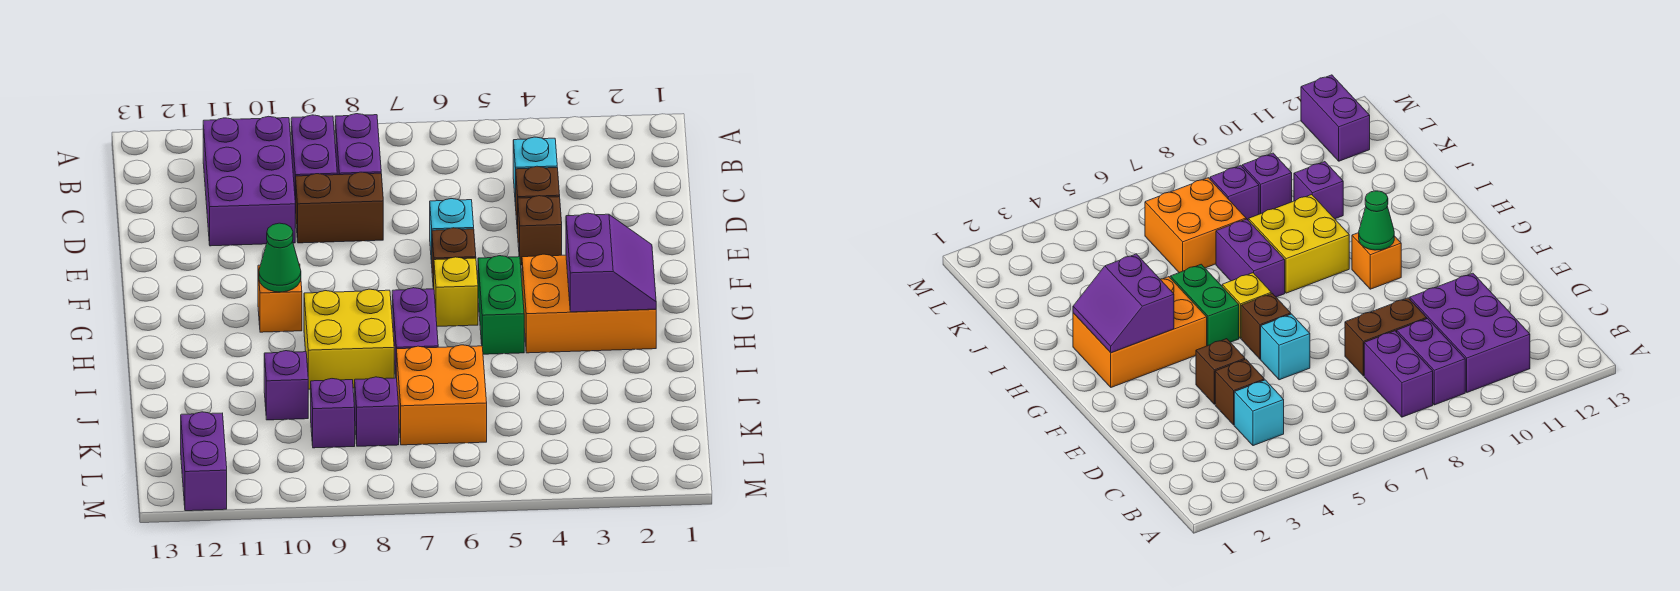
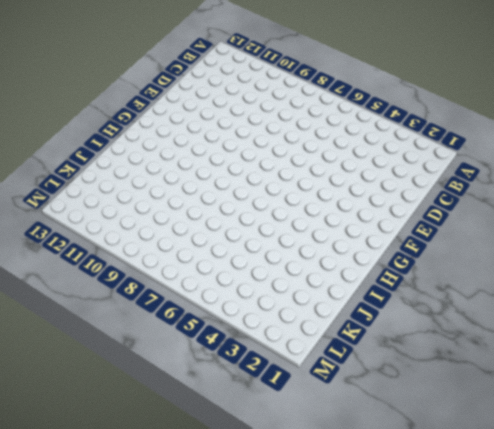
none -> purple 1x2 brick [335,114,381,175]
none -> purple 1x2 brick [291,115,337,213]
none -> purple 2x3 brick [203,116,295,246]

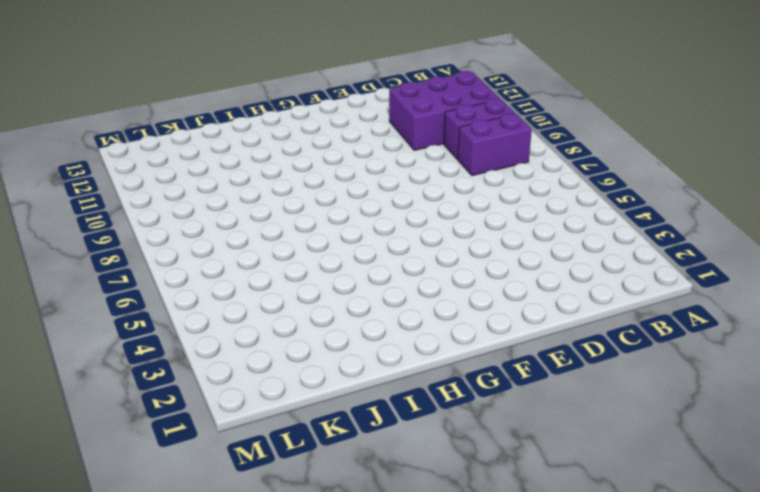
none -> cyan 1x1 brick [513,137,557,206]
none -> brown 1x1 brick [516,166,560,233]
none -> brown 1x2 brick [295,172,383,243]

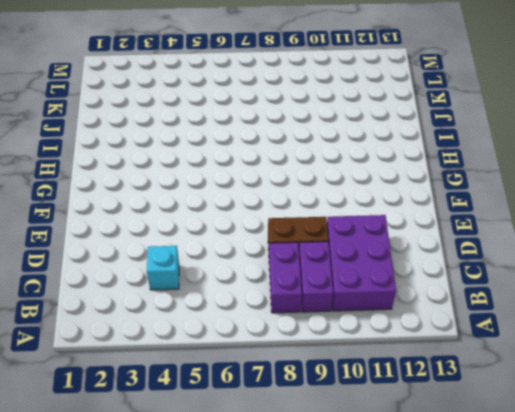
none -> brown 1x1 brick [516,166,560,233]
none -> brown 1x1 brick [518,196,562,265]
none -> cyan 1x1 brick [430,199,474,264]

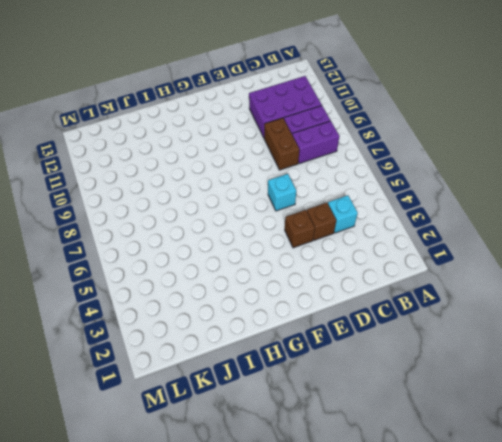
none -> brown 1x1 brick [432,228,476,289]
none -> orange 2x3 brick [522,254,656,353]
none -> green 1x2 brick [478,256,524,354]

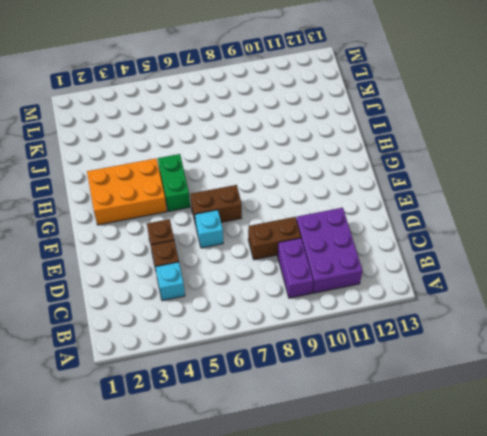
brown 1x2 brick [191,185,242,225] -> brown 1x1 brick [432,228,476,289]
none -> purple 1x2 brick [335,114,381,175]
none -> yellow 1x1 brick [434,257,478,326]
none -> orange 1x1 brick [258,264,302,332]

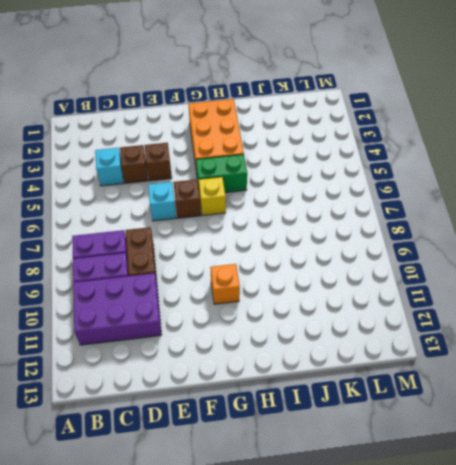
none -> purple 1x2 brick [392,288,438,374]
none -> yellow 2x2 brick [304,289,394,389]
none -> orange 2x2 brick [396,345,487,445]

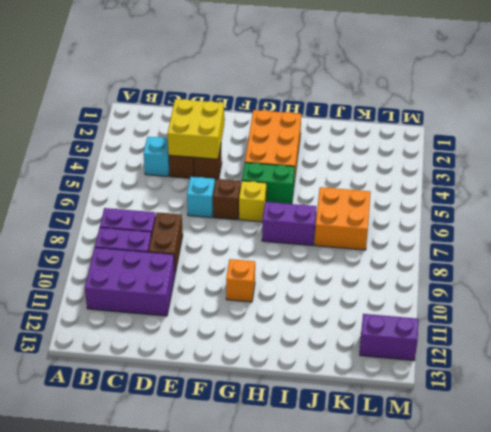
yellow 2x2 brick [167,99,224,159] -> yellow 2x2 brick moved to [304,289,394,389]
none -> purple 1x1 brick [264,351,308,420]
none -> purple 1x1 brick [355,377,399,446]
none -> purple 1x1 brick [311,379,355,448]

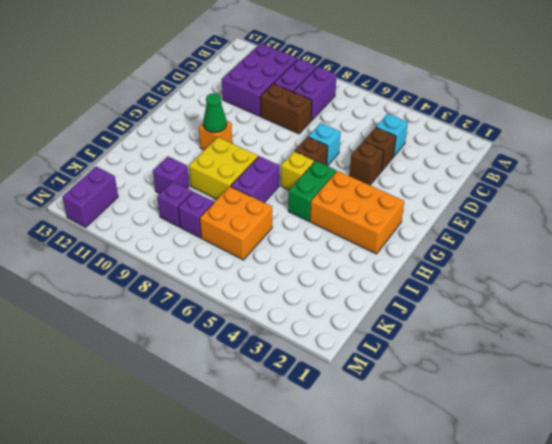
none -> purple 2x2 slope [566,213,656,312]

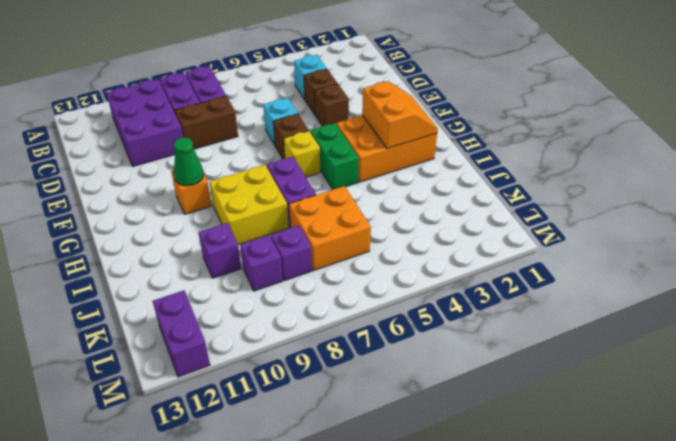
orange 2x2 slope [362,81,438,149] -> purple 2x2 slope [566,213,656,312]

